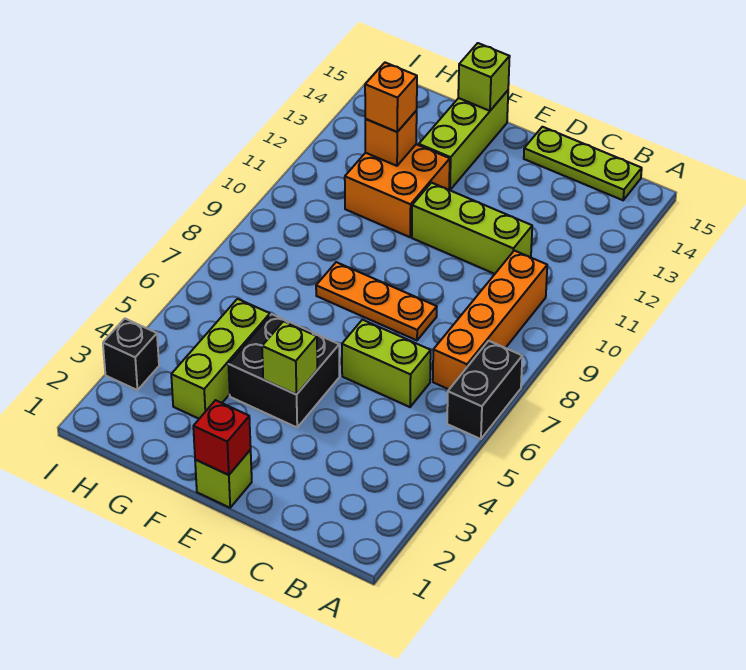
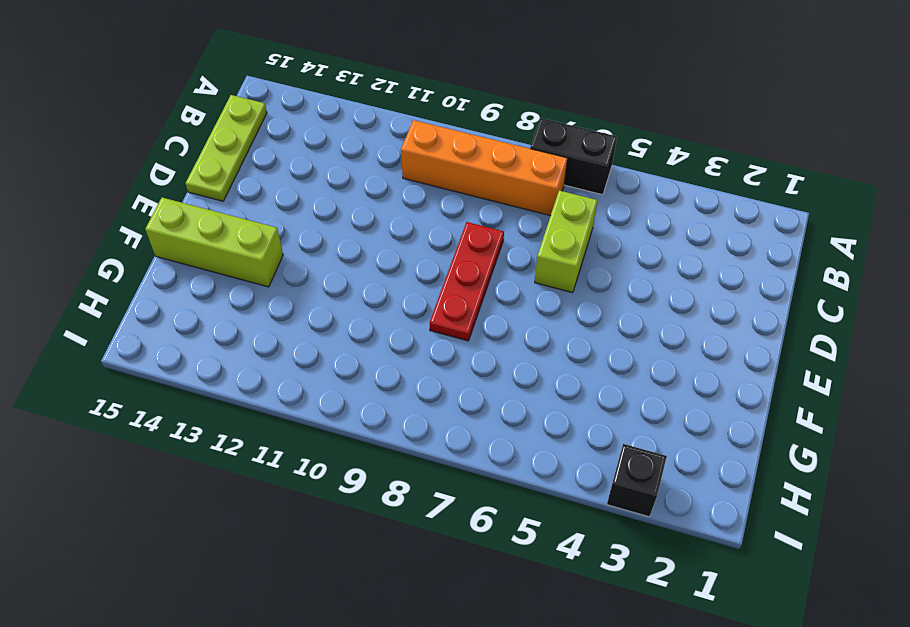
red 1x3 plate [429,222,504,341] -> orange 1x3 plate [316,262,437,340]
none -> lime 1x3 brick [412,183,532,274]
none -> lime 1x1 brick [195,450,252,508]
none -> black 2x2 brick [228,314,340,427]

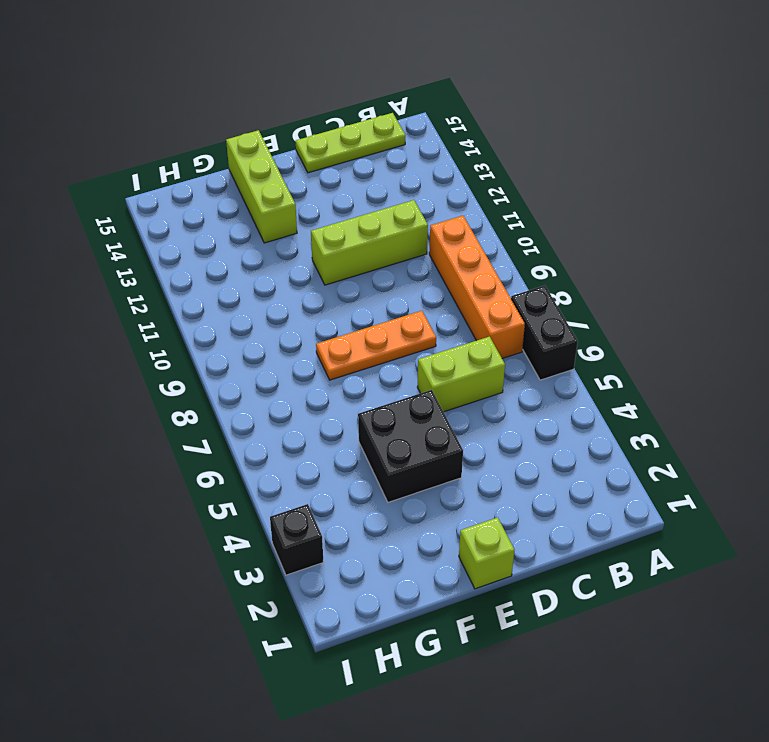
none -> orange 2x2 brick [345,144,450,237]
none -> lime 1x3 brick [171,299,270,419]
none -> red 1x1 brick [193,400,251,475]

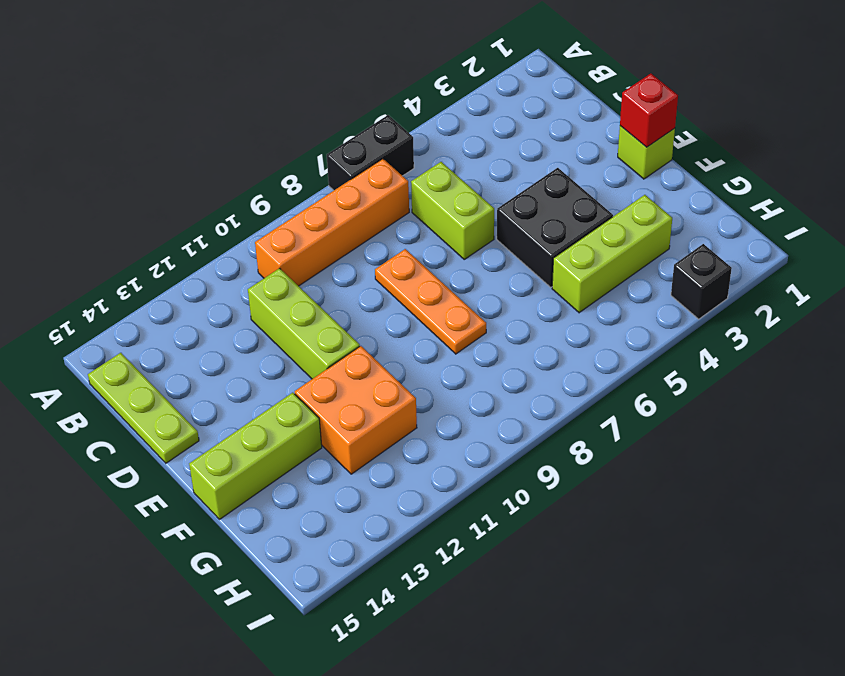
none -> lime 1x1 brick [262,321,317,395]
none -> lime 1x1 brick [458,43,510,111]
none -> orange 1x1 brick [365,111,417,166]

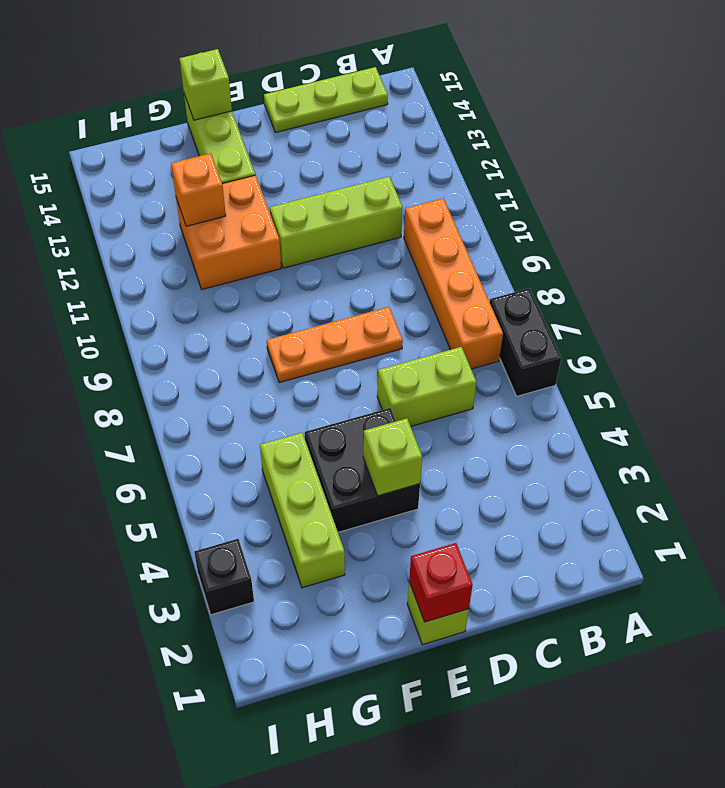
none -> orange 1x1 brick [365,63,417,132]

